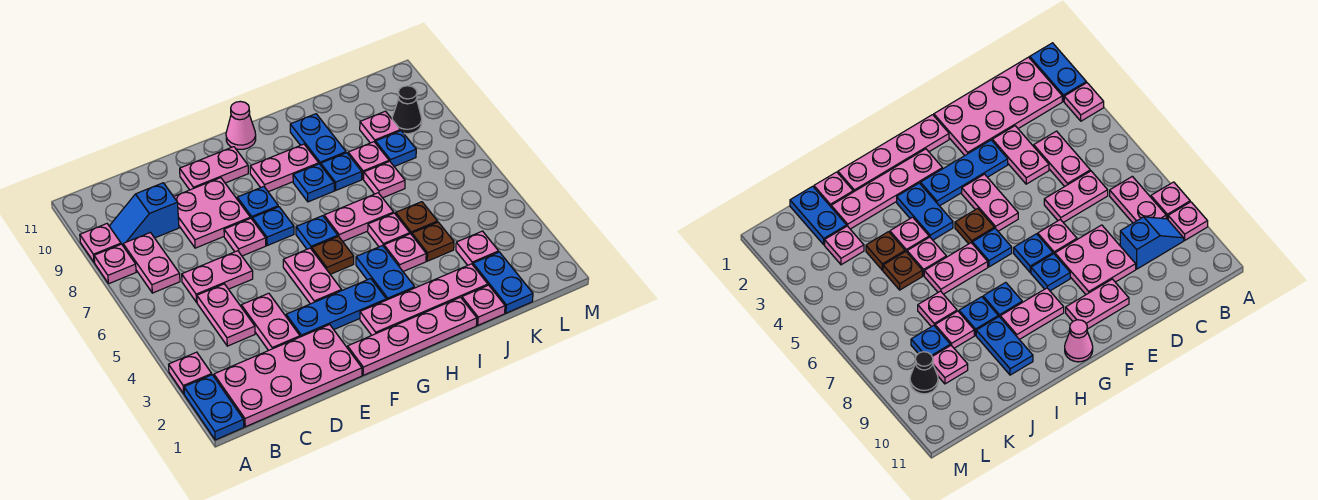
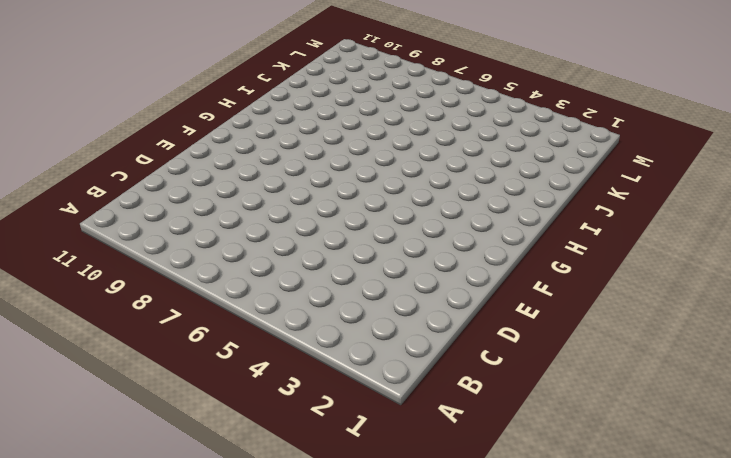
none -> blue 1x2 plate [184,375,244,440]
none -> pink 1x1 plate [169,352,212,393]
none -> pink 1x1 plate [94,244,136,283]
none -> pink 1x1 plate [80,224,121,263]

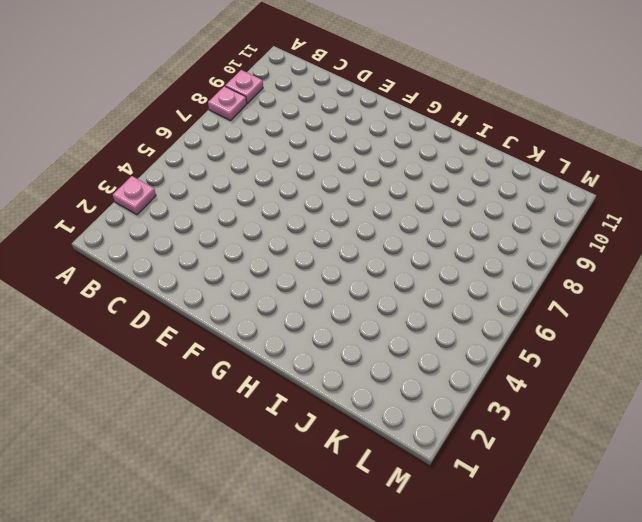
none -> blue 1x2 plate [184,375,244,440]
none -> pink 2x4 plate [214,325,362,427]
none -> pink 1x2 plate [123,233,180,293]
none -> blue 1x2 slope [109,183,179,245]

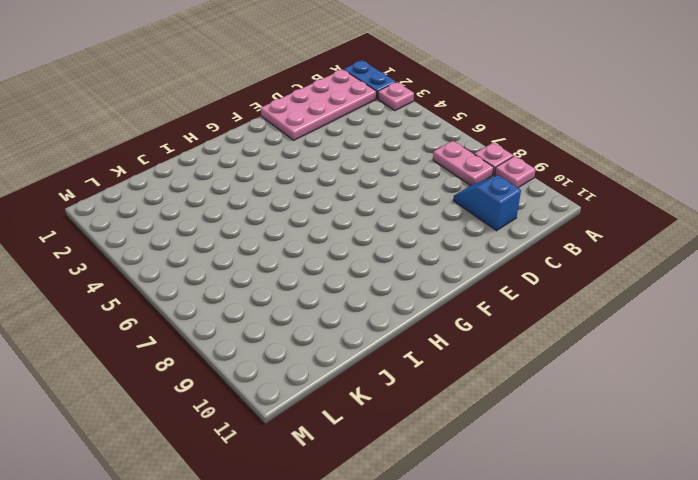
blue 1x2 slope [453,175,521,231] -> blue 1x2 slope turned to [109,183,179,245]
none -> pink 1x2 plate [197,284,255,346]
none -> pink 1x2 plate [182,251,253,302]
none -> pink 1x2 plate [241,293,300,350]
none -> pink 2x2 plate [174,178,250,248]

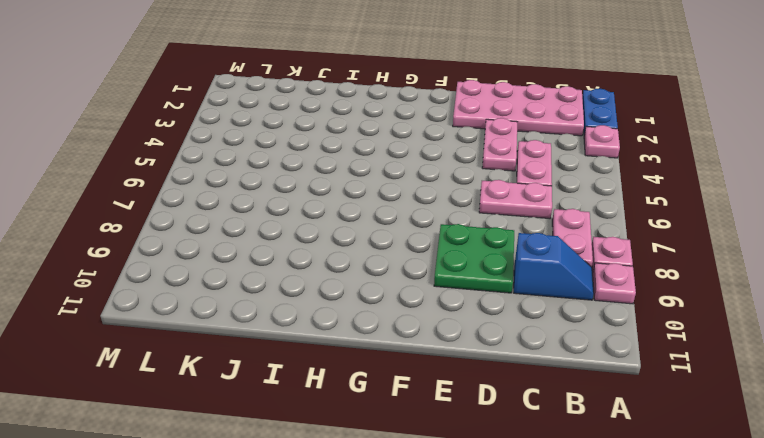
green 2x2 plate [434,224,514,293] -> pink 2x2 plate [174,178,250,248]
none -> blue 1x3 plate [286,279,386,337]
none -> pink 1x1 plate [224,218,266,256]
none -> pink 1x2 plate [180,147,248,190]
none -> pink 1x4 plate [348,297,477,375]

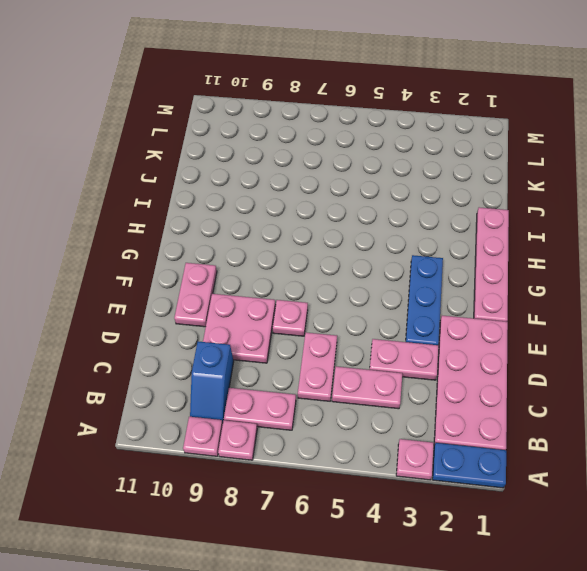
none -> pink 1x2 plate [283,248,342,304]
none -> blue 1x1 plate [252,207,294,245]
none -> blue 1x1 plate [237,186,278,219]
none -> pink 1x4 plate [360,264,488,335]

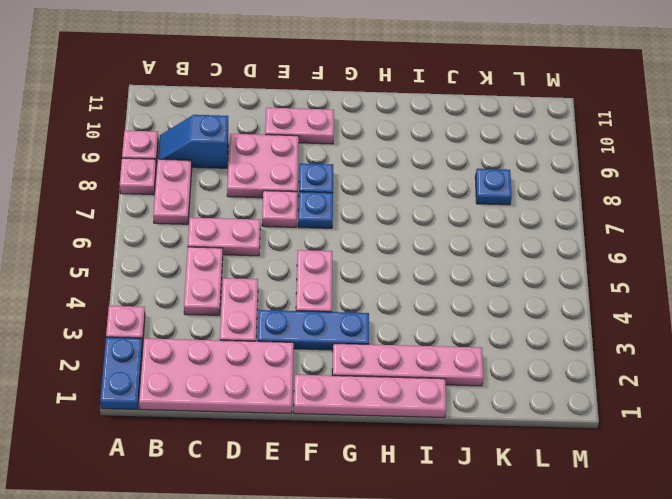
none -> brown 1x1 plate [312,236,354,274]
none -> blue 1x1 plate [296,216,338,249]
none -> pink 1x2 plate [250,144,319,192]
none -> pink 1x1 cone [226,101,256,149]

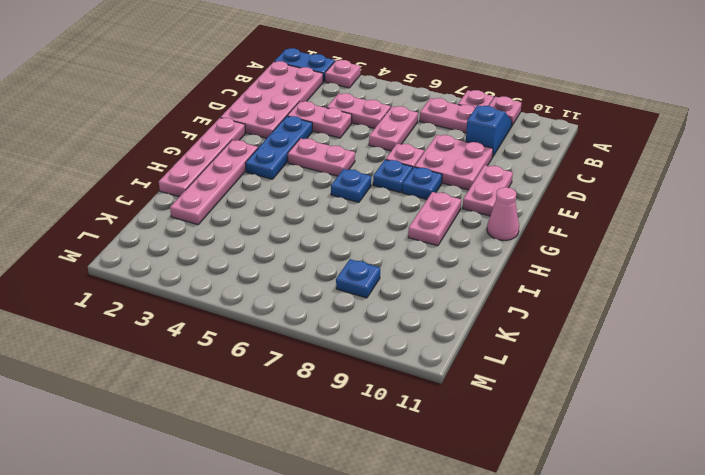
none -> brown 1x1 plate [312,236,354,274]
none -> blue 1x2 plate [356,246,415,300]
none -> pink 1x2 plate [324,193,394,241]
none -> blue 1x1 plate [293,164,334,202]

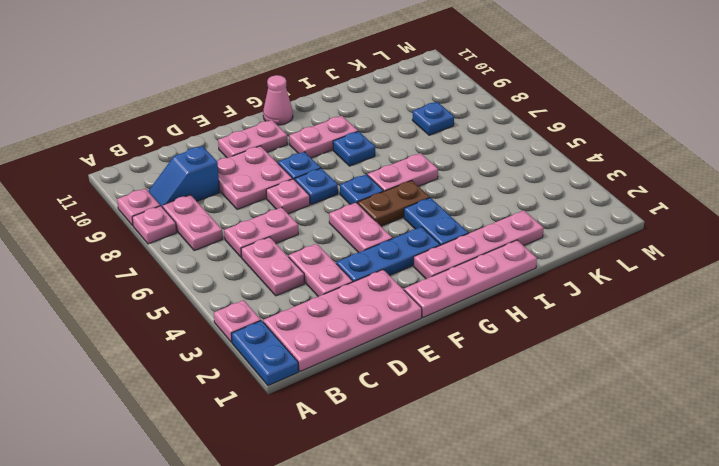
brown 1x2 plate [358,180,430,226] -> brown 1x1 plate [312,236,354,274]
none -> pink 1x1 plate [384,234,426,271]
none -> pink 1x1 plate [368,213,410,247]
none -> blue 1x1 plate [321,153,362,190]
none -> blue 1x2 plate [290,114,346,165]

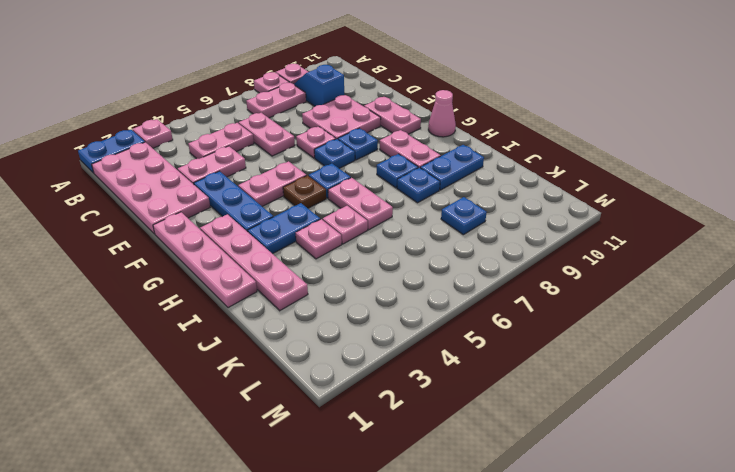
none -> pink 1x1 plate [462,285,505,325]
none -> brown 1x1 plate [412,222,454,261]
none -> brown 1x1 plate [396,202,438,235]
none -> pink 1x1 plate [364,161,405,198]

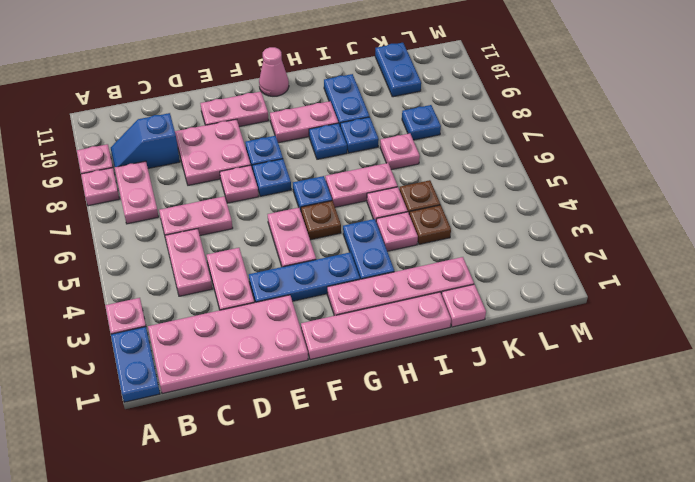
blue 1x2 plate [375,43,421,97] -> blue 1x2 plate moved to [473,252,533,313]
none -> pink 1x1 plate [348,142,389,179]
none -> pink 1x1 plate [456,231,499,265]
none -> pink 1x1 plate [360,111,400,143]
none -> black 1x1 cone [392,86,422,134]

